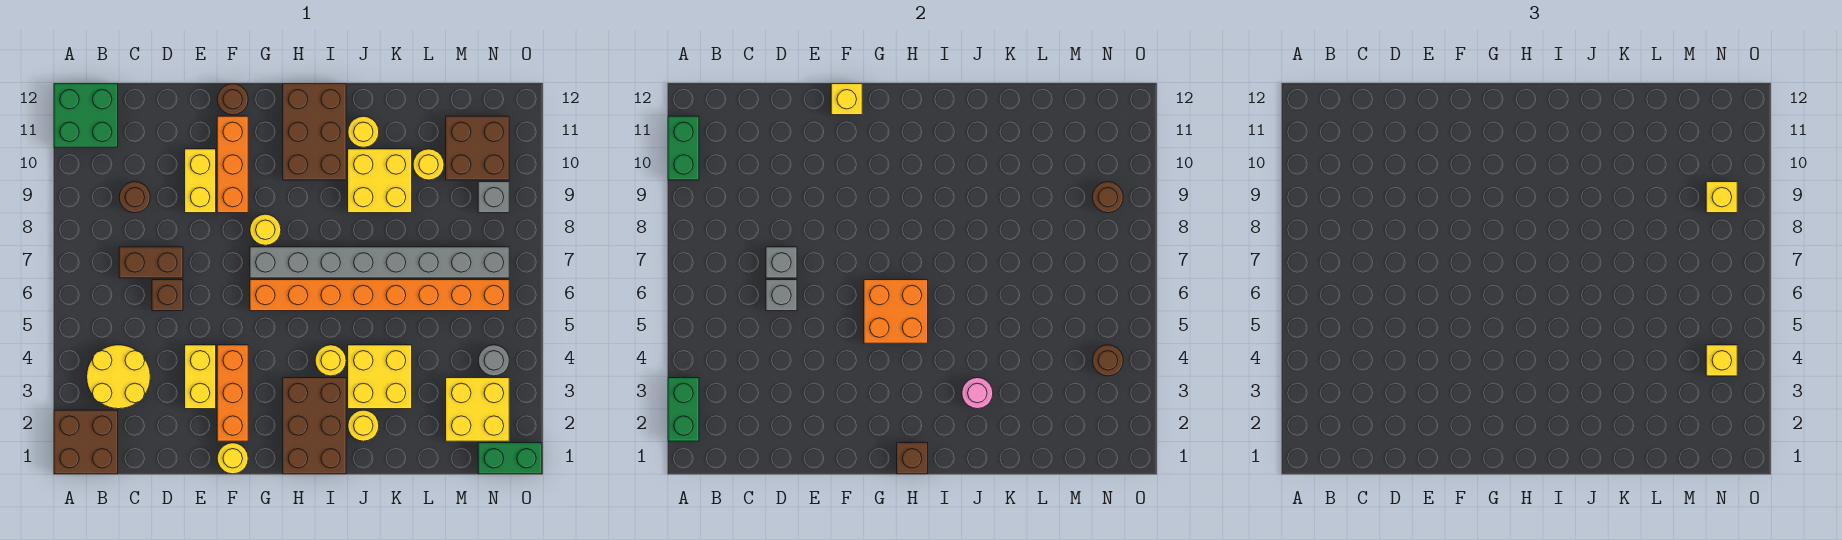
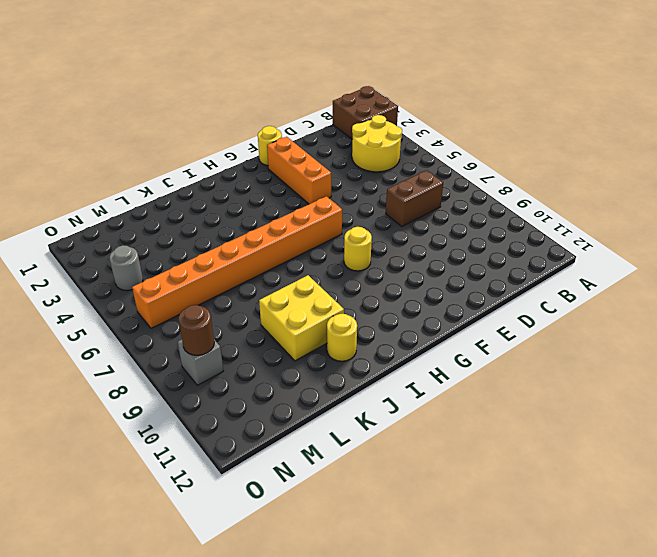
none -> green 2x2 brick [54,84,118,147]
none -> brown 1x1 round brick [119,182,150,213]
none -> brown 1x1 brick [152,280,183,311]
none -> yellow 1x2 brick [185,345,216,409]

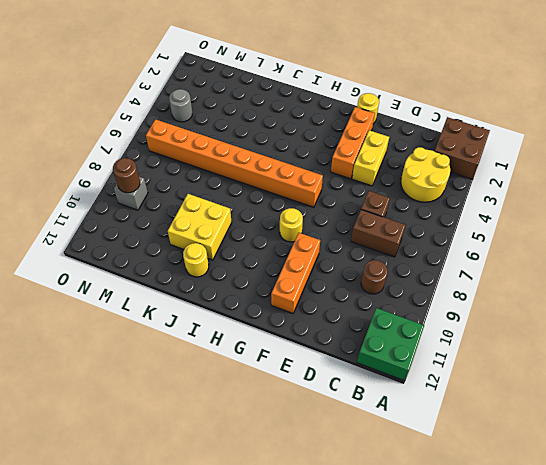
none -> yellow 1x2 brick [185,149,216,213]
none -> brown 1x1 round brick [217,84,248,115]
none -> grey 1x8 brick [250,247,509,278]
none -> brown 2x3 brick [283,378,346,474]

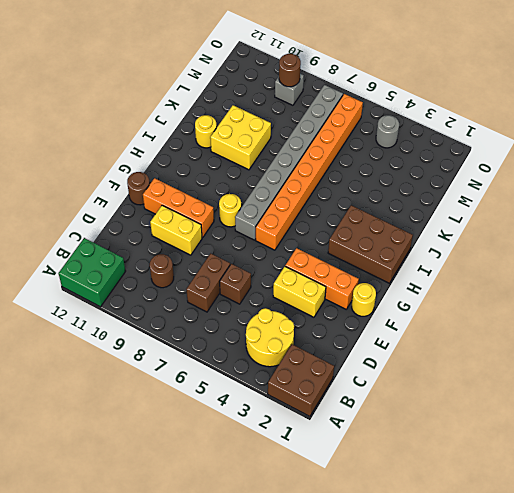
none -> brown 2x3 brick [283,84,346,180]
none -> yellow 1x1 round brick [315,345,346,376]
none -> yellow 1x1 round brick [348,410,379,441]
none -> yellow 2x2 brick [348,345,412,409]

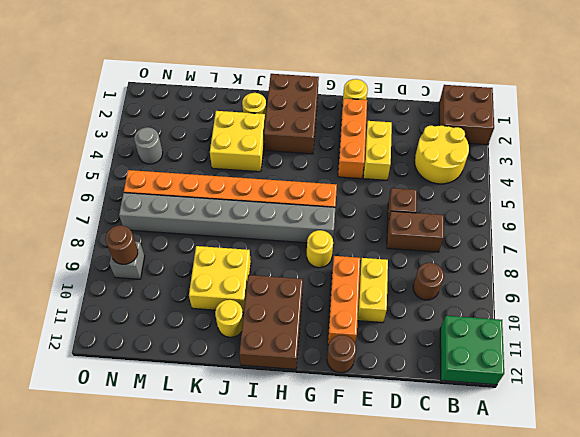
none -> yellow 1x1 round brick [315,345,346,376]
none -> yellow 1x1 round brick [413,149,444,180]
none -> yellow 2x2 brick [446,378,509,441]
none -> brown 2x2 brick [446,116,509,180]

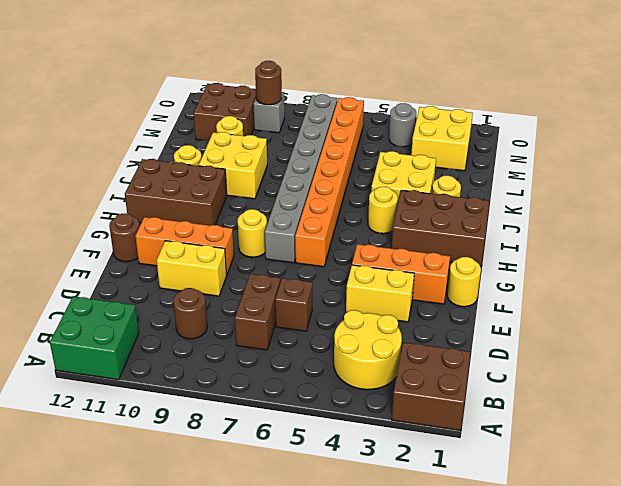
none -> green 1x2 brick [478,443,542,474]
none -> green 1x2 brick [668,378,699,441]
none -> green 1x2 brick [668,116,699,180]
none -> grey 1x1 brick [766,280,797,311]

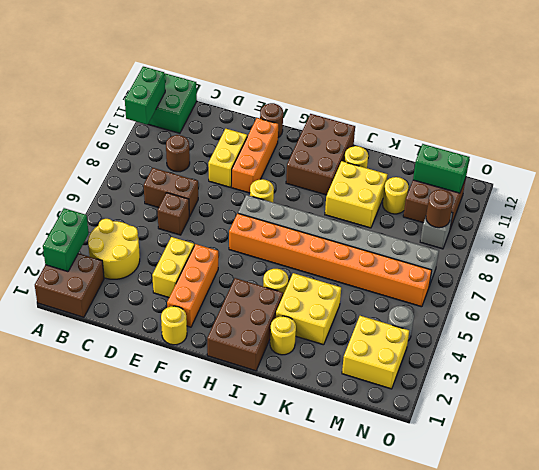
green 1x2 brick [413,144,470,193] -> green 1x2 brick moved to [478,443,542,474]
none -> grey 1x1 brick [766,280,797,311]
none -> grey 1x1 brick [766,247,797,278]
none -> yellow 1x1 brick [831,84,862,115]
none -> orange 2x2 brick [864,280,928,343]

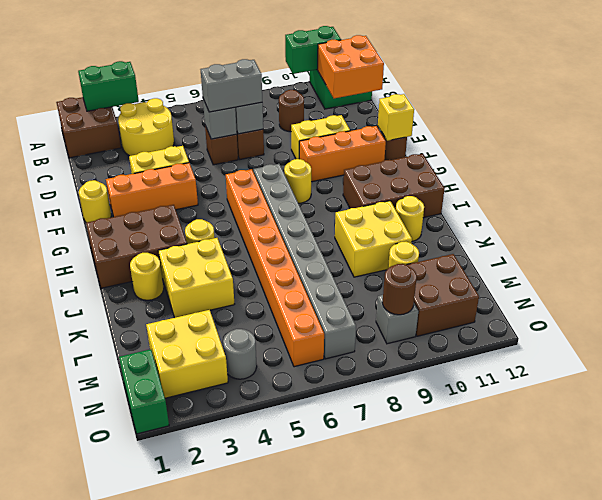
orange 2x2 brick [318,35,384,98] -> orange 2x2 brick moved to [864,280,928,343]
grey 1x2 brick [201,59,262,112] -> none
none -> brown 1x1 brick [897,443,928,474]
none -> pink 1x1 round brick [962,378,993,409]
none -> brown 1x1 round brick [1092,345,1123,376]
none -> yellow 1x1 brick [1706,345,1737,376]

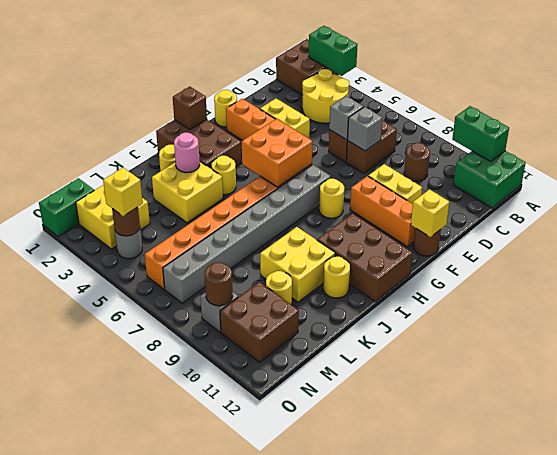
none -> yellow 1x1 brick [1706,182,1737,213]

